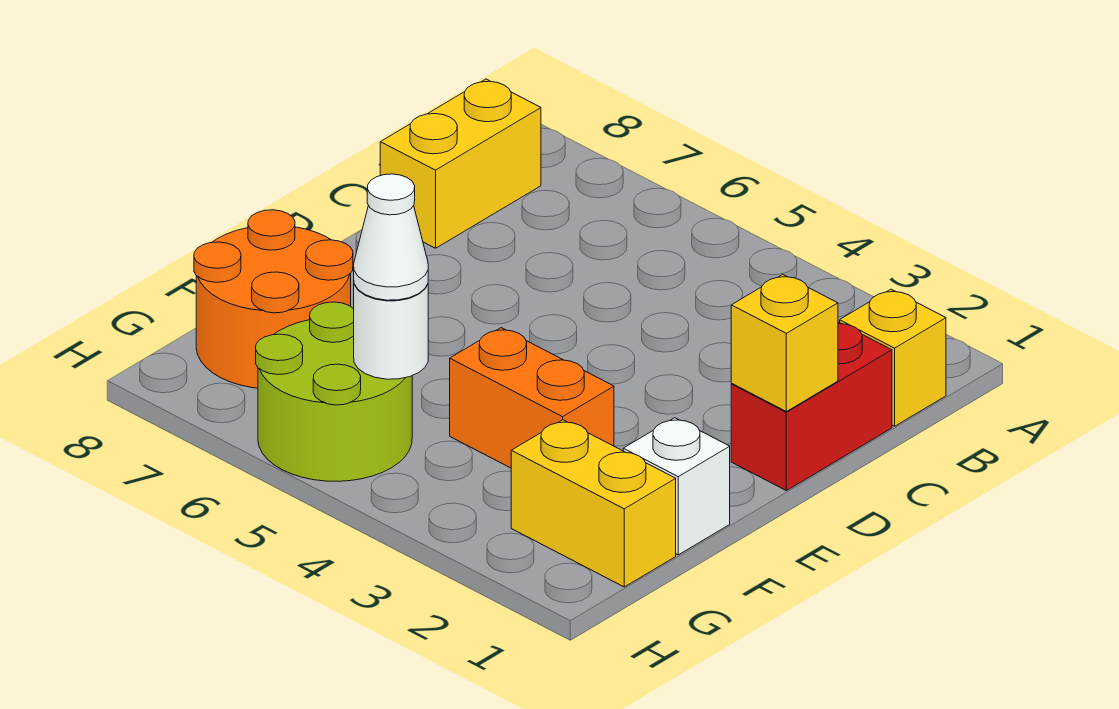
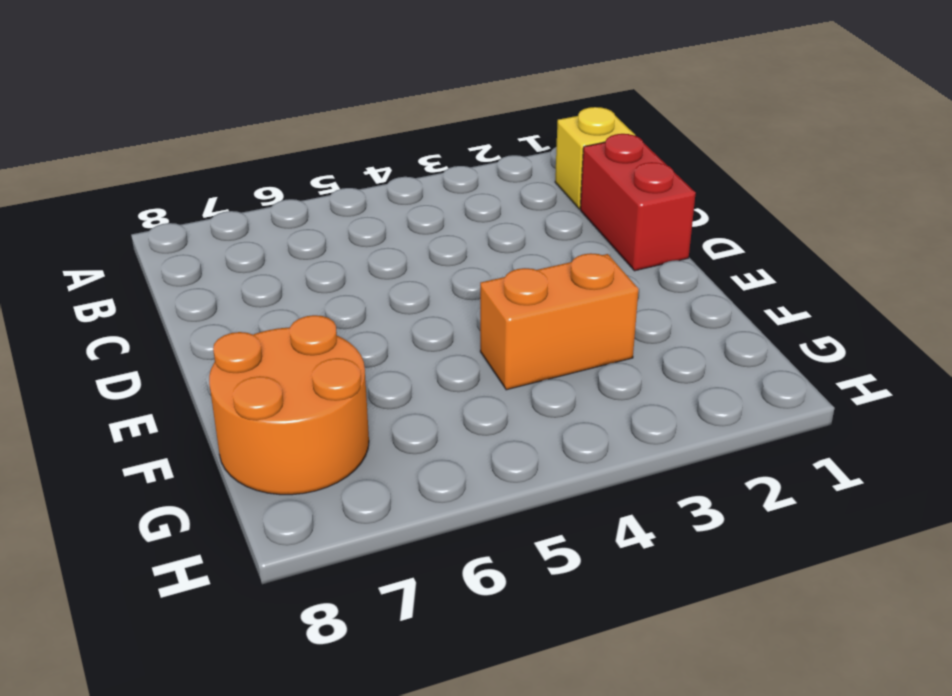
none -> yellow 1x2 brick [380,79,541,248]
none -> white 1x1 brick [623,418,730,555]

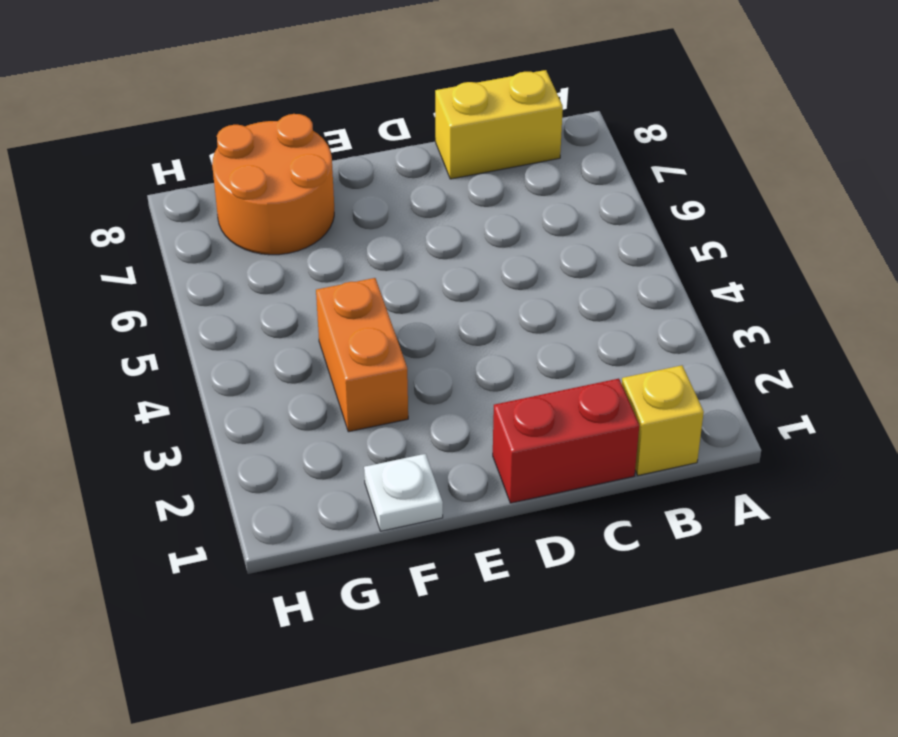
white 1x1 plate [364,454,443,531] -> white 1x1 brick [623,418,730,555]
none -> yellow 1x2 brick [511,420,676,587]
none -> lime 2x2 round brick [256,302,412,481]

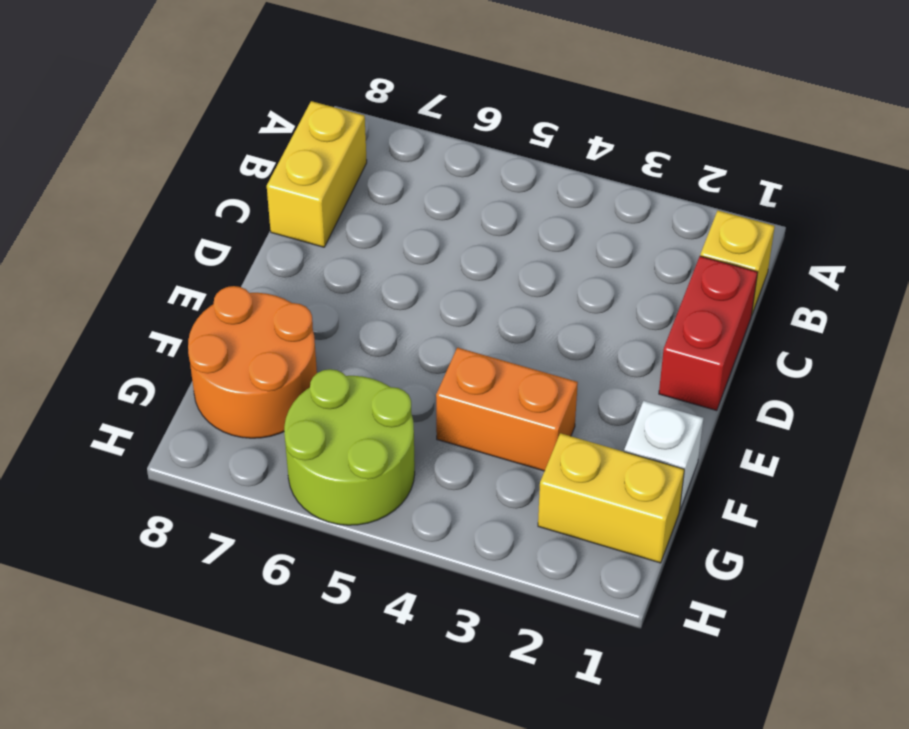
none -> yellow 1x1 brick [731,275,838,412]
none -> white 1x1 round brick [354,284,428,379]

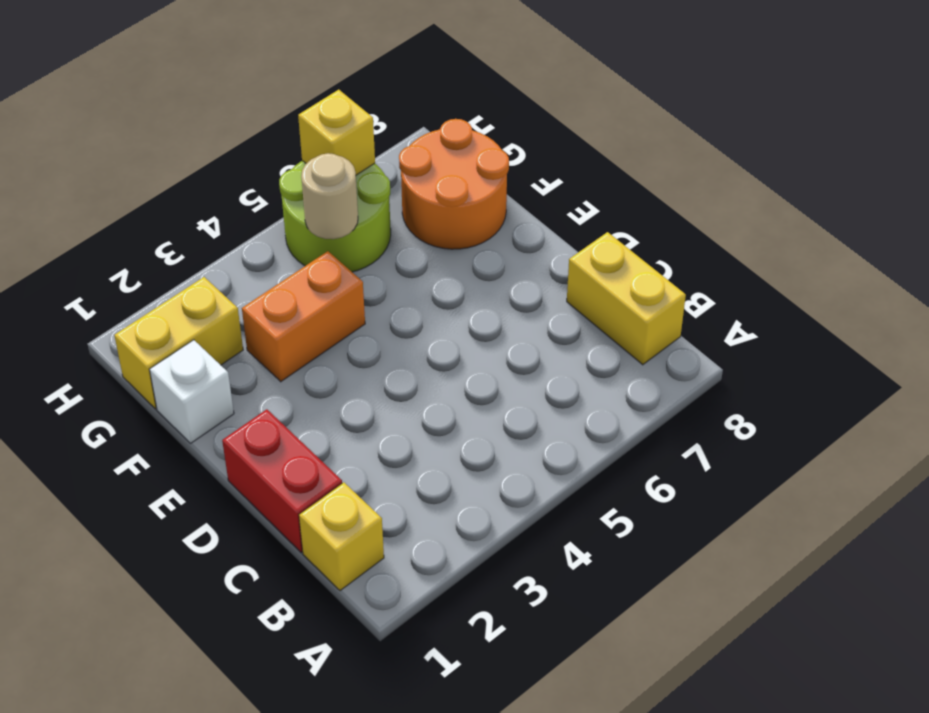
tan 1x1 round brick [301,153,358,239] -> white 1x1 round brick [354,284,428,379]
yellow 1x1 brick [298,90,375,175] -> yellow 1x1 brick moved to [731,275,838,412]
none -> white 1x1 cone [354,174,428,300]

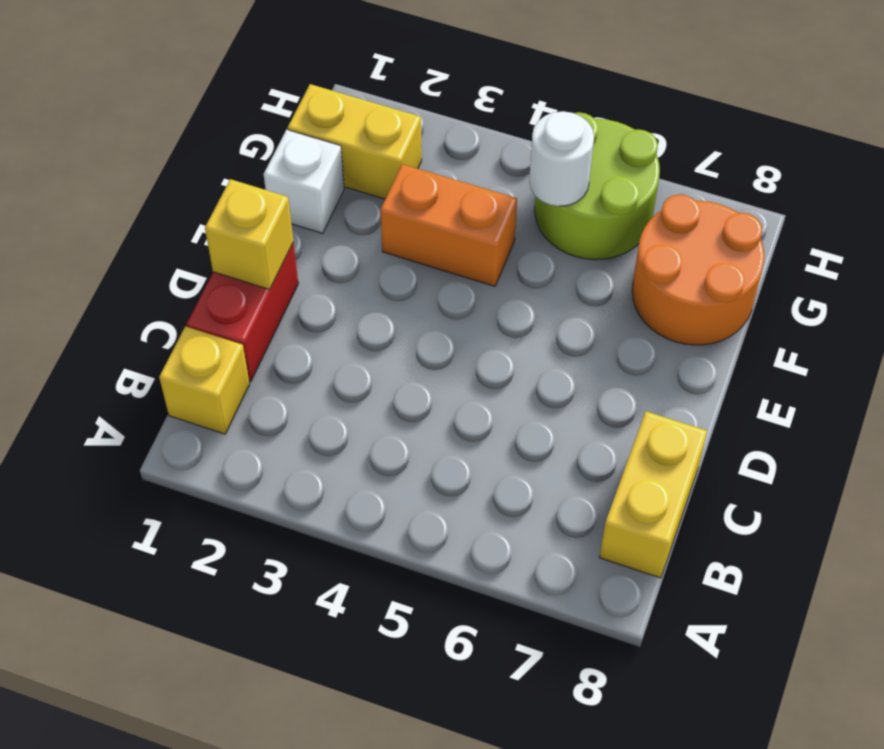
none -> white 1x1 cone [354,174,428,300]

